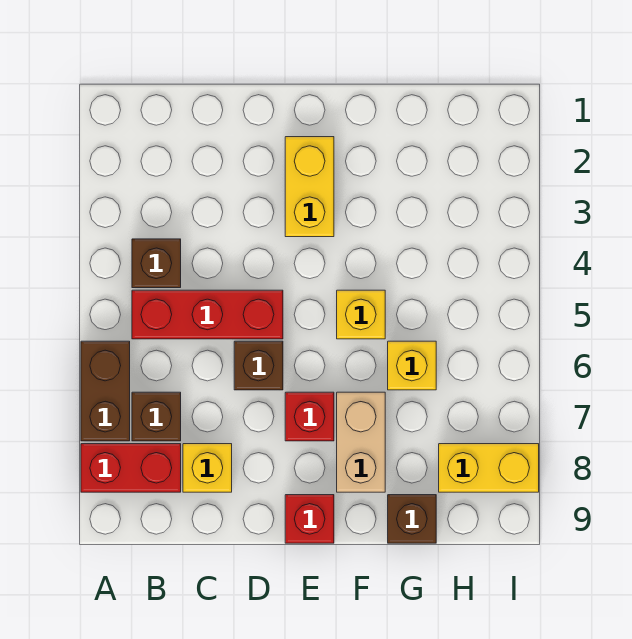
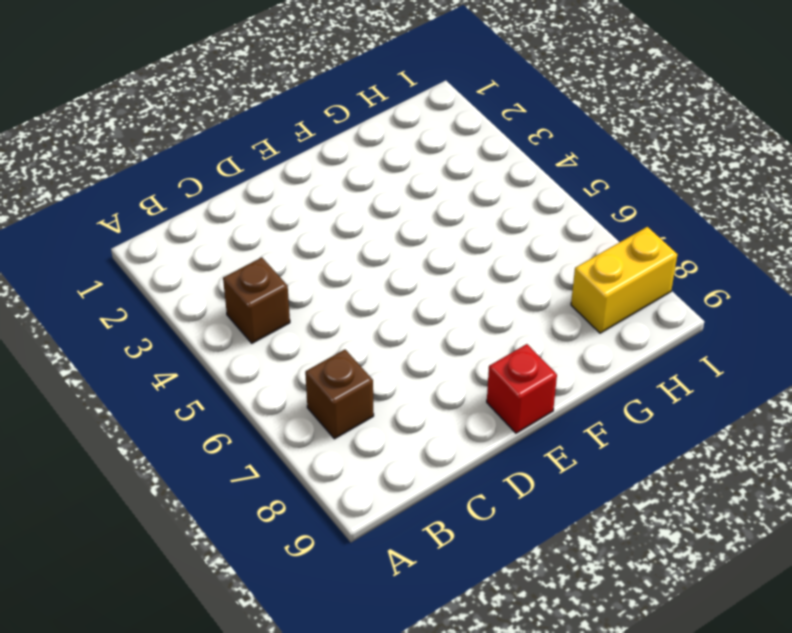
none -> brown 1x2 brick [81,341,130,441]
none -> red 1x2 brick [81,444,181,492]
none -> red 1x3 brick [132,290,283,339]

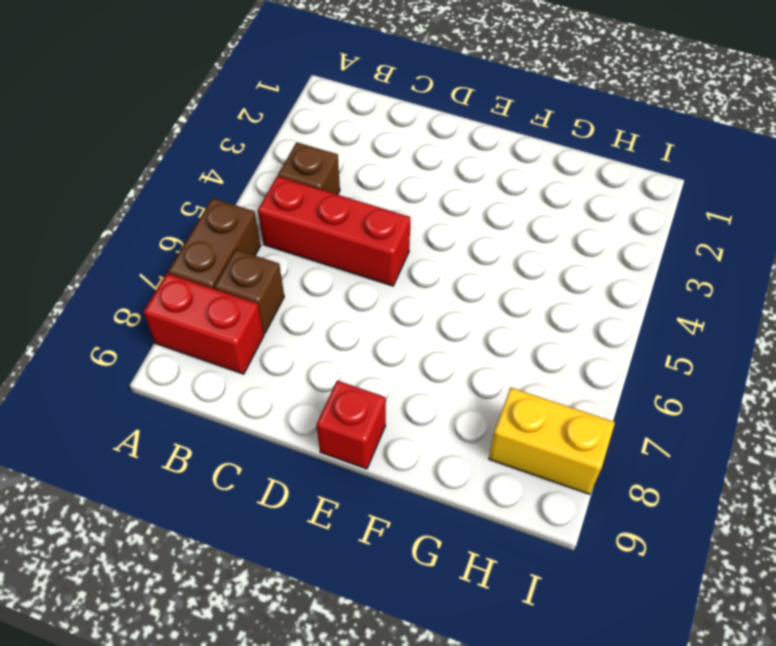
none -> yellow 1x1 brick [183,444,232,492]
none -> brown 1x1 brick [234,341,283,390]
none -> yellow 1x2 brick [285,137,334,237]

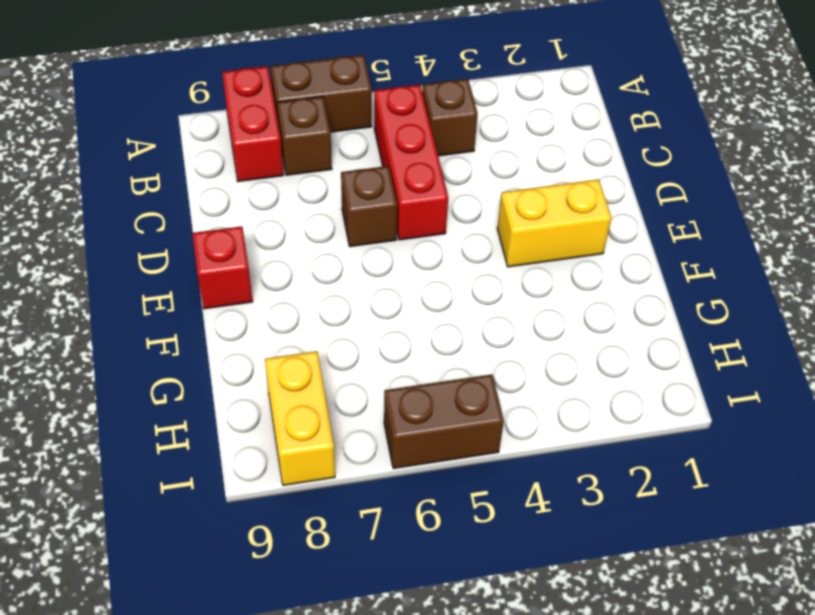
brown 1x2 brick [384,374,504,469] -> none
none -> yellow 1x1 brick [183,444,232,492]
none -> red 1x1 brick [285,392,334,441]
none -> yellow 1x1 brick [337,290,385,339]

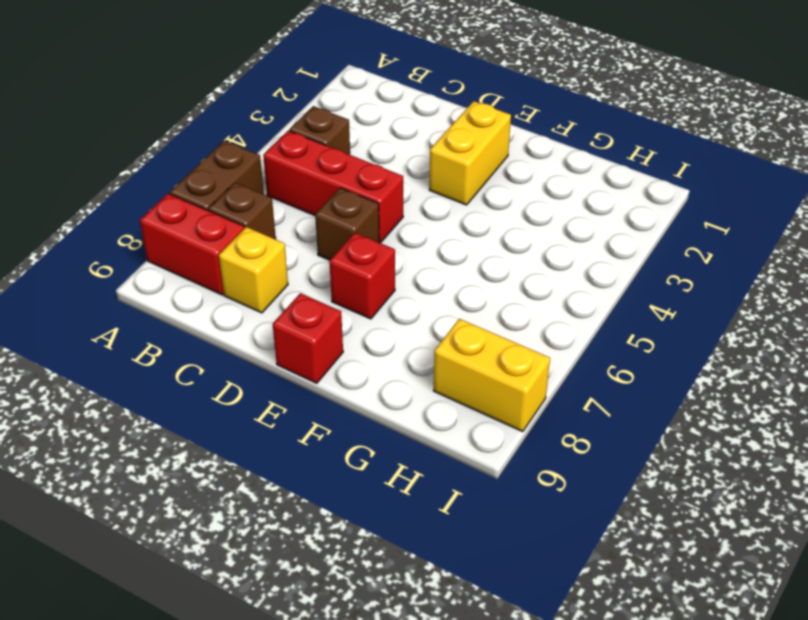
none -> yellow 1x1 brick [337,290,385,339]
none -> tan 1x2 brick [337,392,385,492]
none -> yellow 1x1 brick [388,341,436,390]

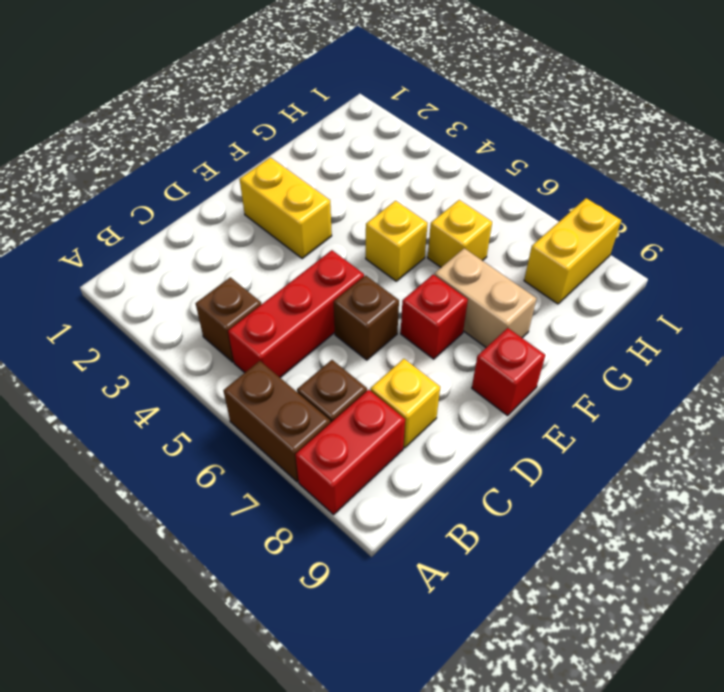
none -> brown 1x1 brick [388,495,436,543]

